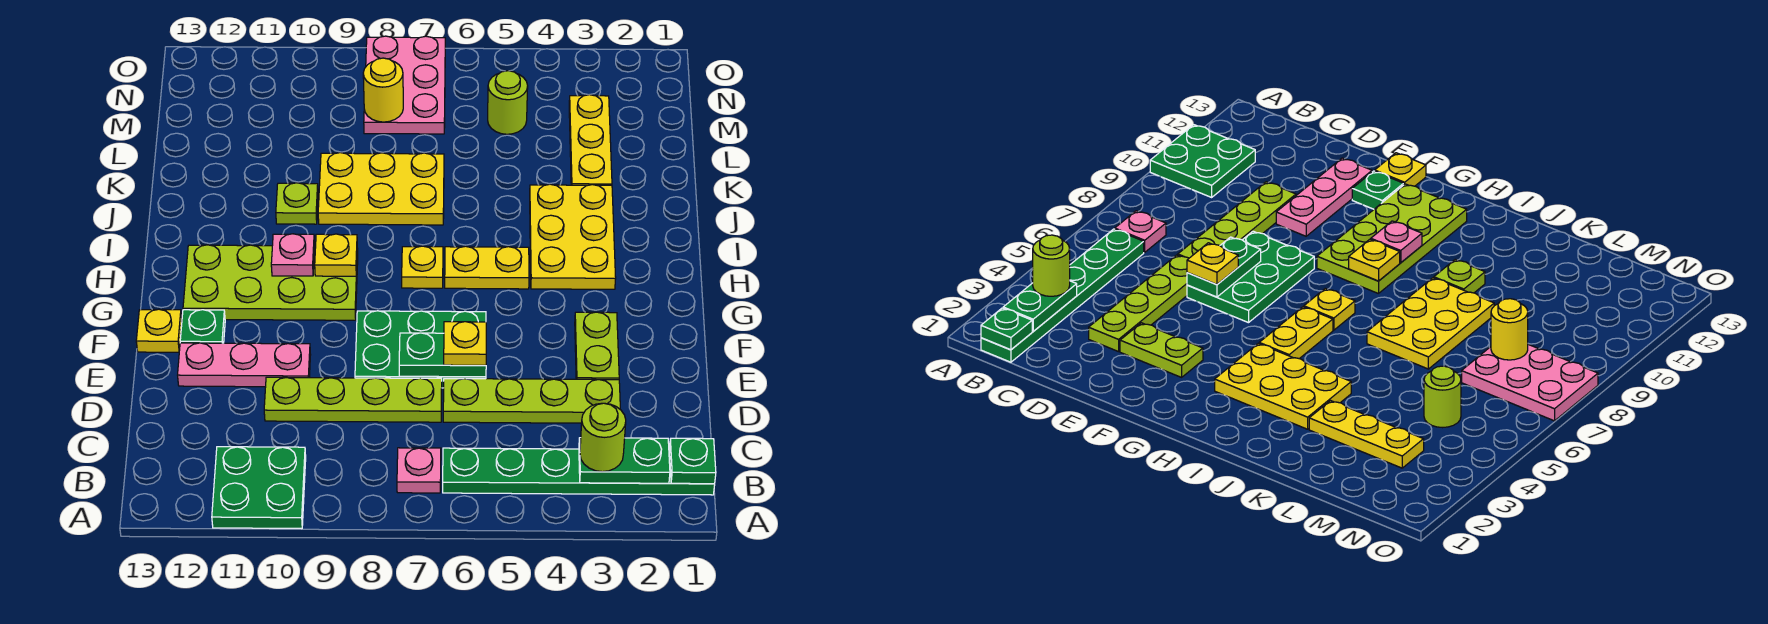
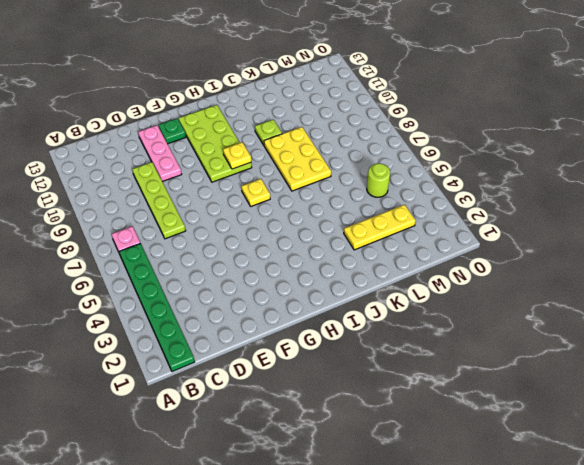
none -> green 2x2 plate [212,447,306,529]
none -> lime 1x4 plate [443,379,620,423]
none -> lime 1x2 plate [575,312,619,380]

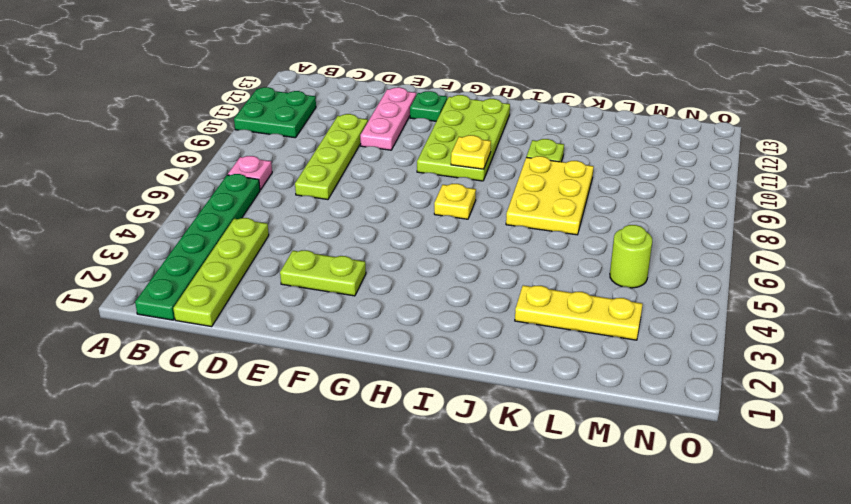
lime 1x4 plate [173,218,269,327] -> lime 1x4 plate moved to [443,379,620,423]
none -> green 2x3 plate [355,311,486,388]
none -> yellow 1x1 plate [136,309,182,352]
none -> yellow 2x3 plate [530,184,616,289]

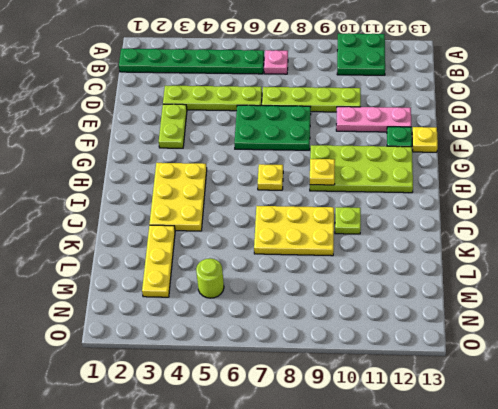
none -> yellow 1x2 plate [445,246,529,289]
none -> pink 2x3 plate [364,36,445,134]
none -> green 1x1 plate [669,438,716,484]

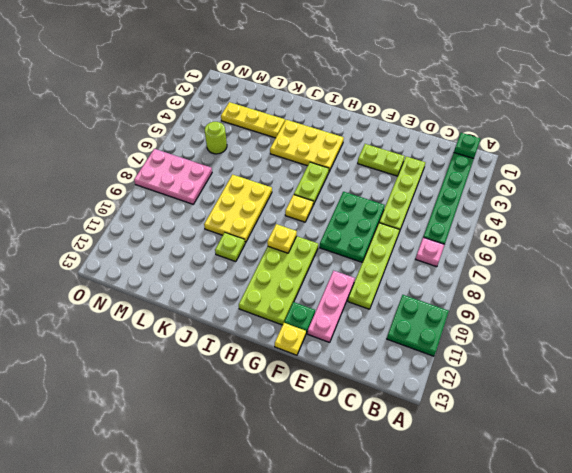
lime 1x2 plate [294,162,329,205] -> yellow 1x2 plate [445,246,529,289]
none -> green 1x2 plate [579,438,670,483]
none -> green 1x2 plate [399,333,486,377]
none -> pink 1x1 plate [271,234,315,276]

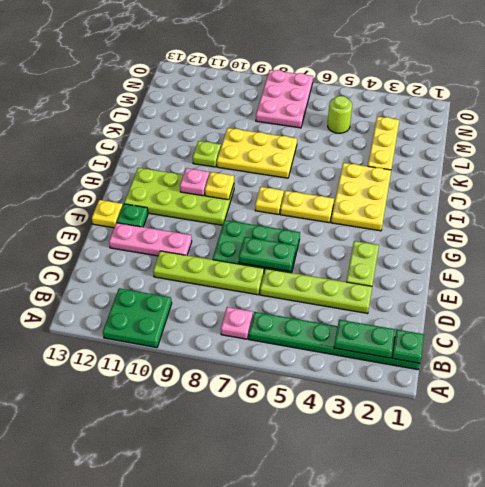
none -> yellow 1x1 round brick [363,58,403,122]
none -> lime 1x1 round brick [580,403,626,472]
none -> yellow 1x1 plate [444,322,486,365]

